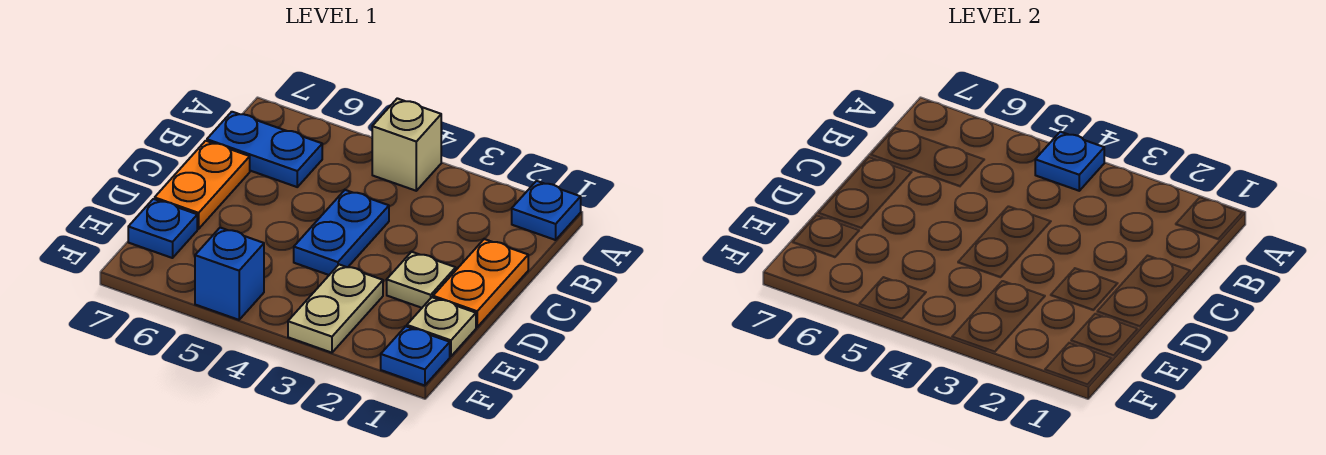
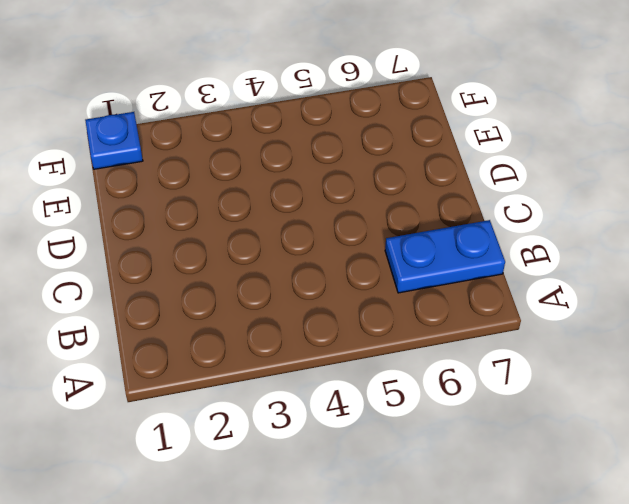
none -> blue 1x1 plate [512,181,581,240]
none -> tan 1x1 brick [372,98,441,191]
none -> orange 1x2 plate [433,239,528,327]

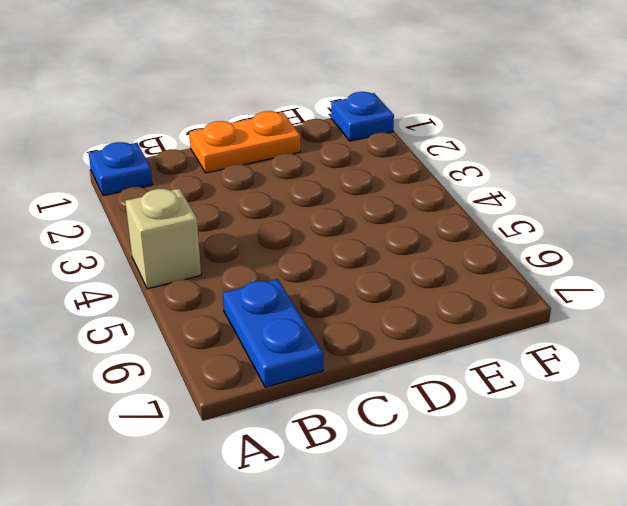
none -> blue 1x2 plate [294,190,389,275]
none -> orange 1x2 plate [155,141,250,229]
none -> tan 1x1 plate [387,252,456,308]

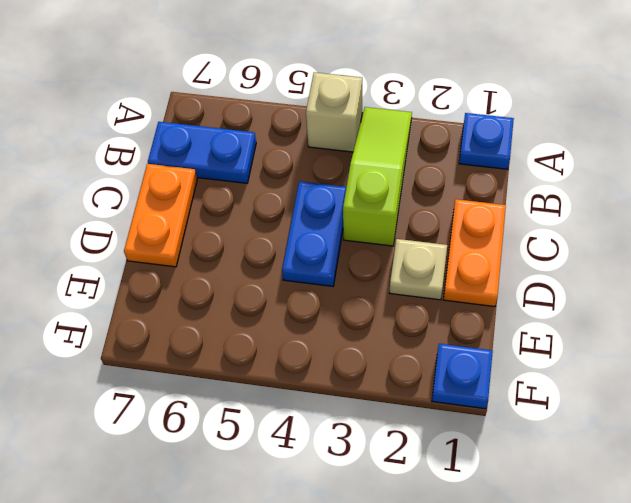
lime 1x3 slope [343,107,412,246] -> none
none -> tan 1x1 plate [407,297,476,356]
none -> tan 1x2 plate [288,265,383,353]
none -> blue 1x1 plate [128,199,197,258]

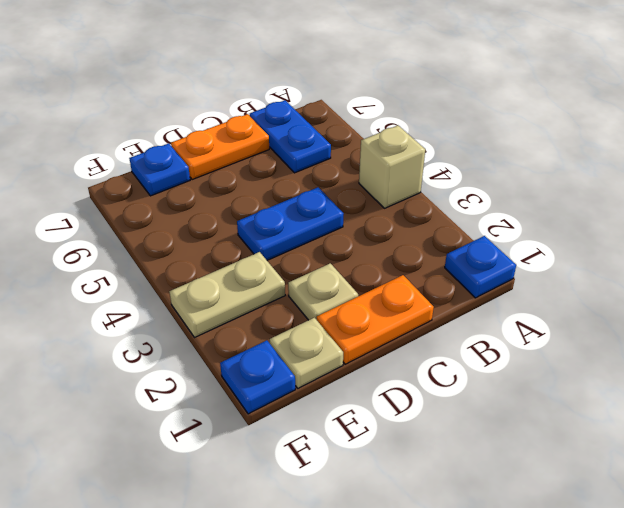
none -> blue 1x1 brick [195,228,264,320]
none -> blue 1x1 plate [1035,132,1104,191]

